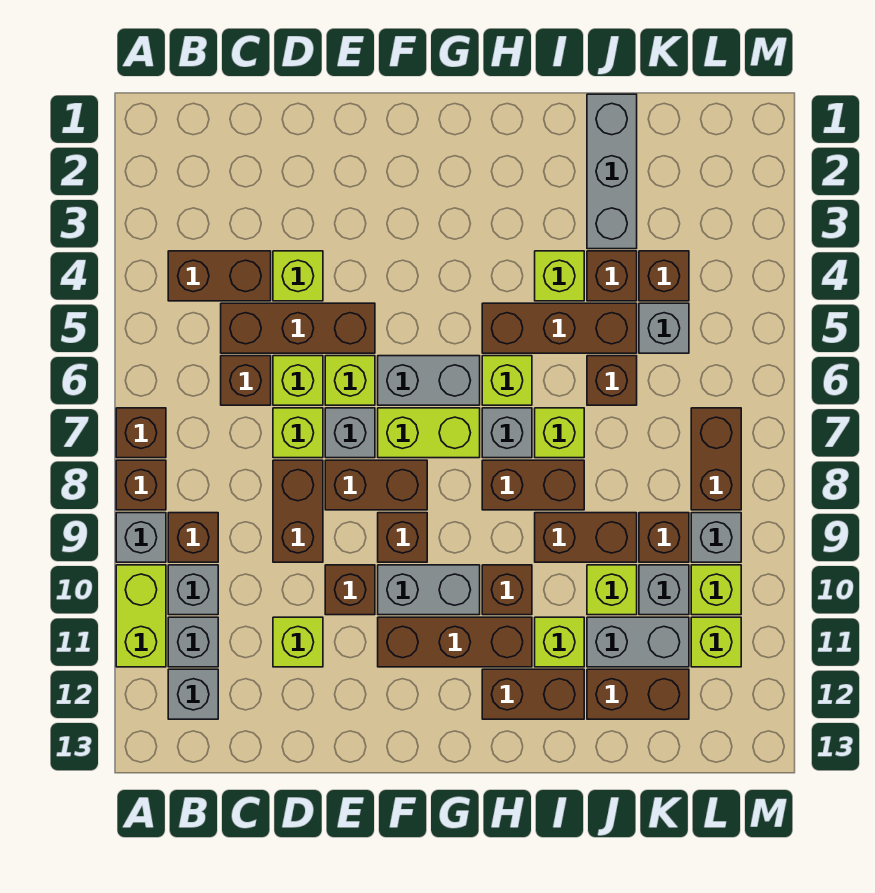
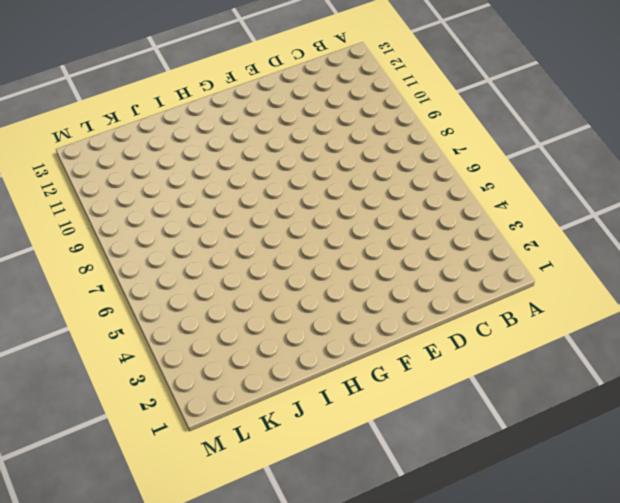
none -> brown 1x1 brick [116,408,166,458]
none -> brown 1x1 brick [116,460,166,510]
none -> grey 1x1 brick [116,513,166,562]
none -> lime 1x2 brick [116,565,166,667]

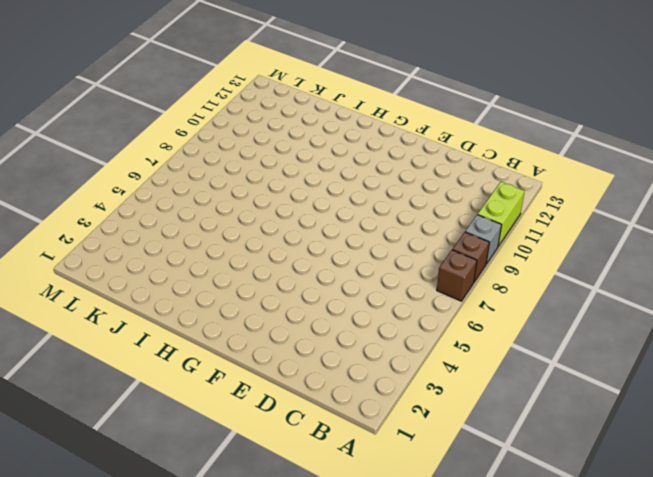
none -> brown 1x2 brick [168,251,271,301]
none -> brown 1x1 brick [168,513,218,562]
none -> grey 1x1 brick [168,565,218,615]
none -> grey 1x1 brick [168,617,218,667]

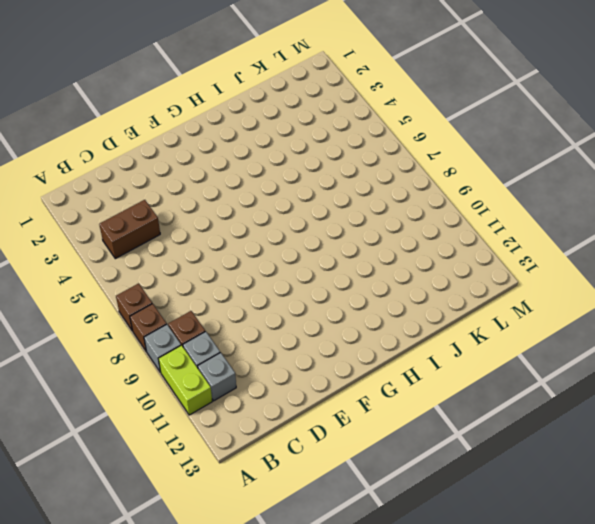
none -> grey 1x1 brick [168,669,218,719]
none -> brown 1x3 brick [221,303,375,353]
none -> brown 1x1 brick [221,356,271,405]
none -> lime 1x1 brick [273,251,323,301]

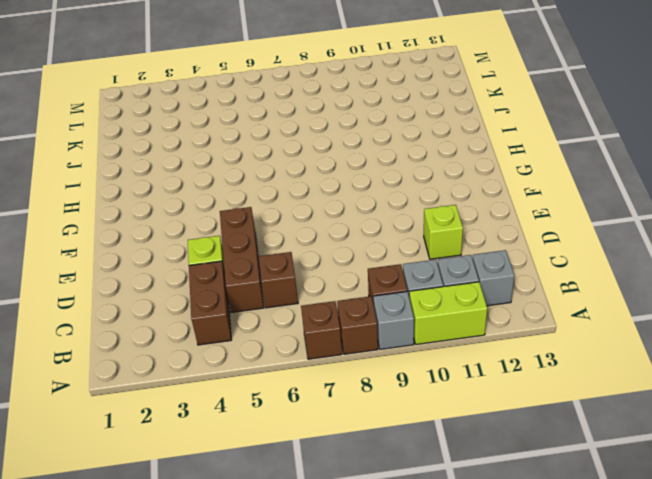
none -> lime 1x1 brick [273,356,323,405]
none -> lime 1x1 brick [273,408,323,458]
none -> brown 1x2 brick [273,460,323,562]
none -> lime 1x1 brick [325,356,375,405]

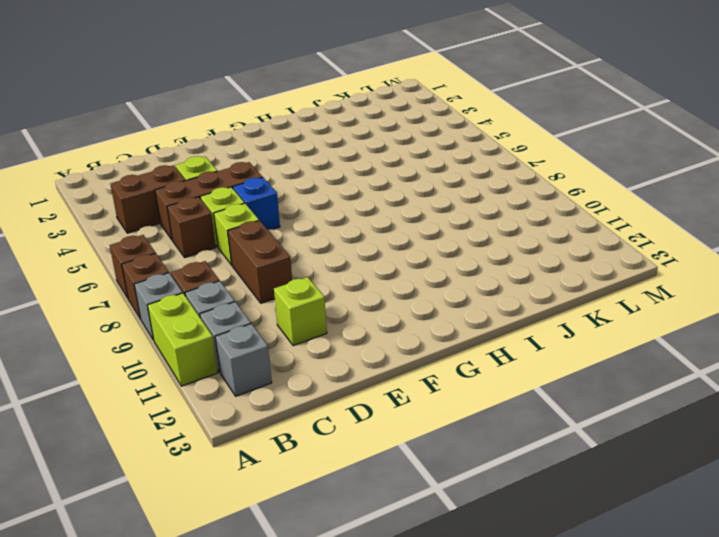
blue 1x1 brick [233,177,280,230] -> lime 1x1 brick [325,356,375,405]
none -> grey 1x1 brick [325,408,375,458]
none -> brown 1x2 brick [325,460,427,510]
none -> brown 1x1 brick [325,565,375,615]
none -> grey 1x2 brick [378,356,480,405]

